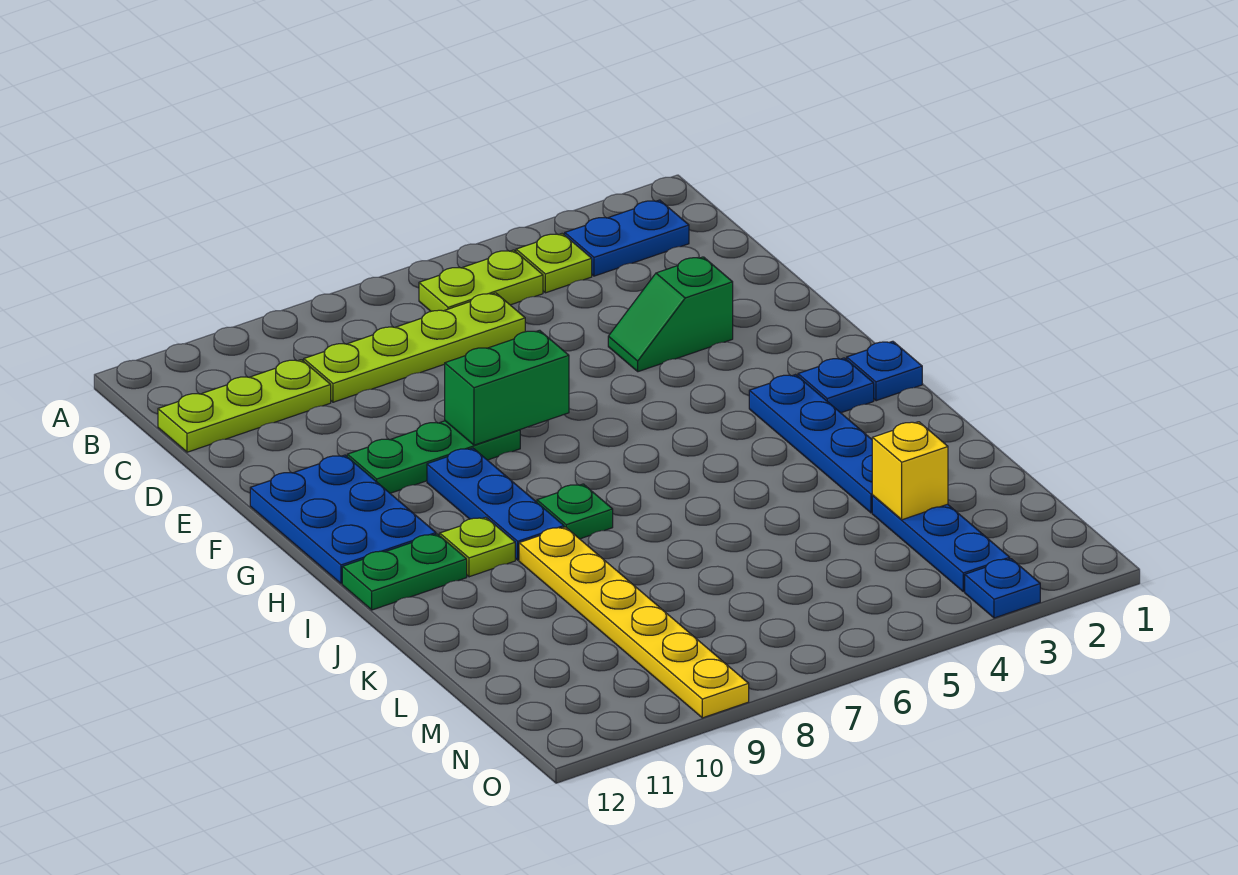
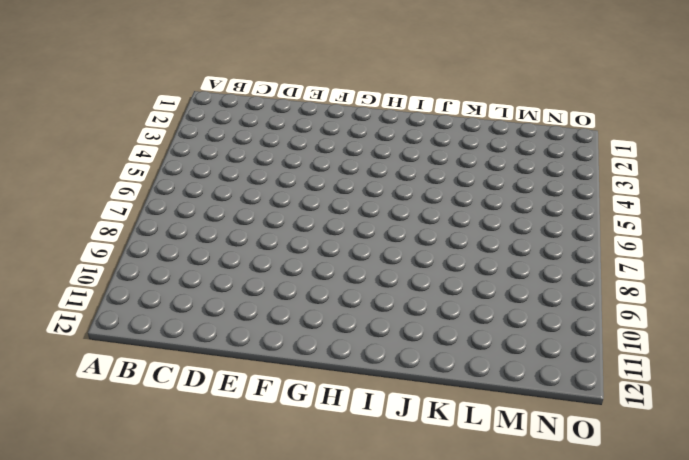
none -> blue 1x2 plate [565,200,689,276]
none -> lime 1x1 plate [516,233,592,293]
none -> lime 1x2 plate [419,250,543,311]

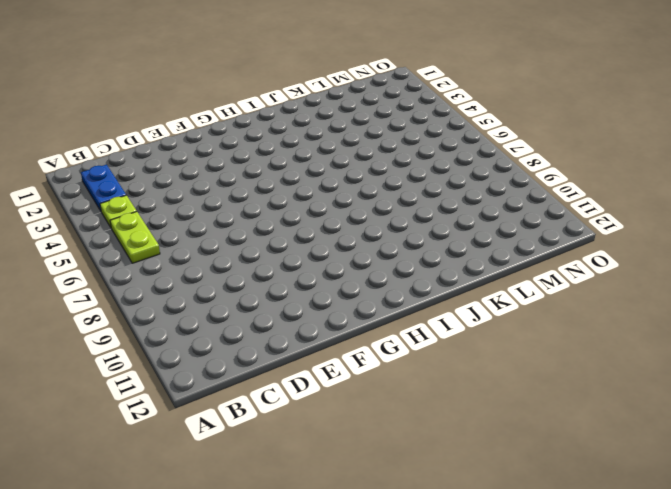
none -> lime 1x4 plate [304,293,525,402]
none -> lime 1x3 plate [158,360,331,452]
none -> green 1x2 slope [608,257,733,372]

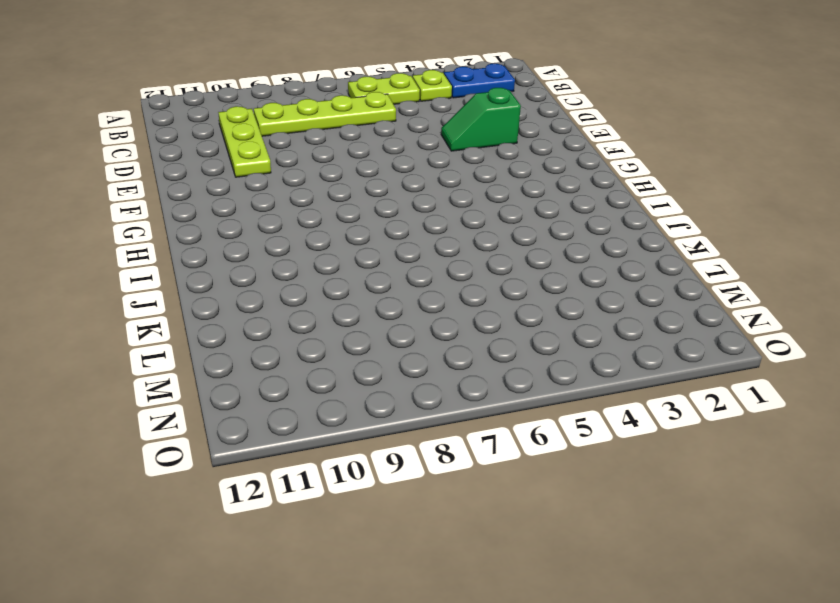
lime 1x3 plate [218,106,271,177] -> lime 1x3 plate turned to [158,360,331,452]
none -> green 1x3 plate [347,421,520,493]
none -> blue 2x3 plate [250,455,436,584]
none -> blue 1x3 plate [427,448,564,560]

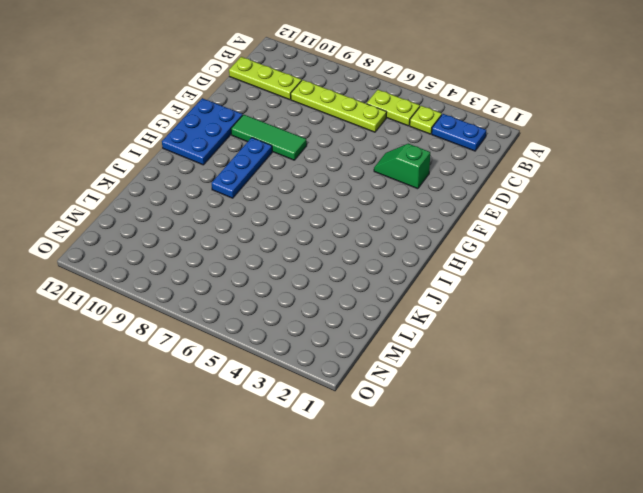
green 1x3 tile [231,115,307,160] -> green 1x3 plate [347,421,520,493]
none -> blue 1x1 plate [847,341,922,401]
none -> blue 1x1 plate [798,358,874,413]
none -> blue 1x4 plate [749,375,873,513]

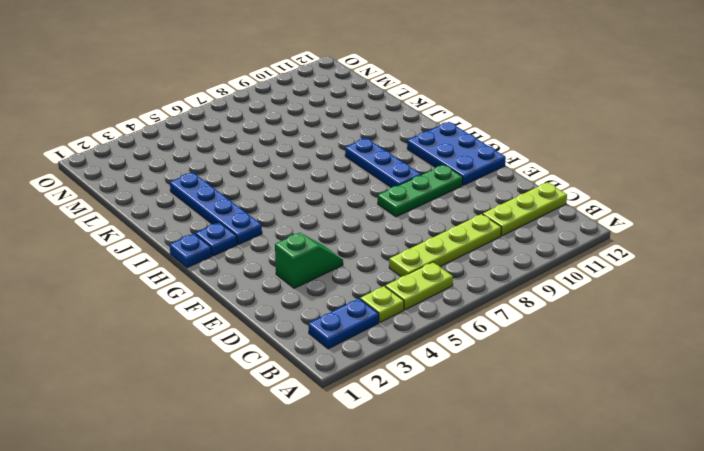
none -> green 1x1 plate [537,484,613,539]
none -> lime 1x1 plate [440,517,515,577]
none -> green 1x2 plate [342,534,467,610]

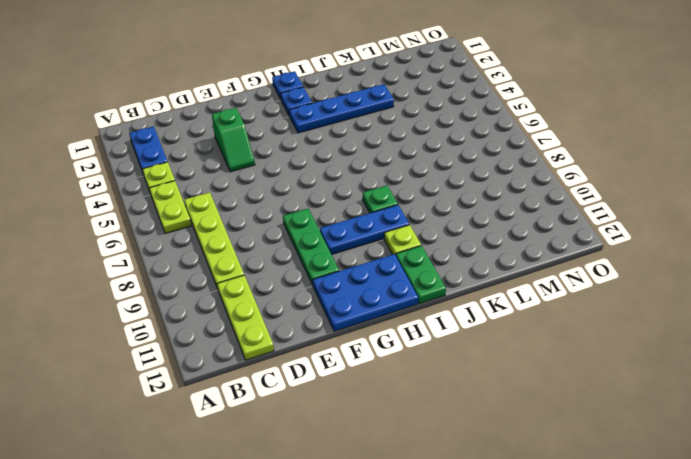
none -> yellow 1x6 plate [519,527,749,718]
none -> blue 1x3 plate [872,496,1010,592]
none -> blue 1x1 plate [965,559,1040,618]

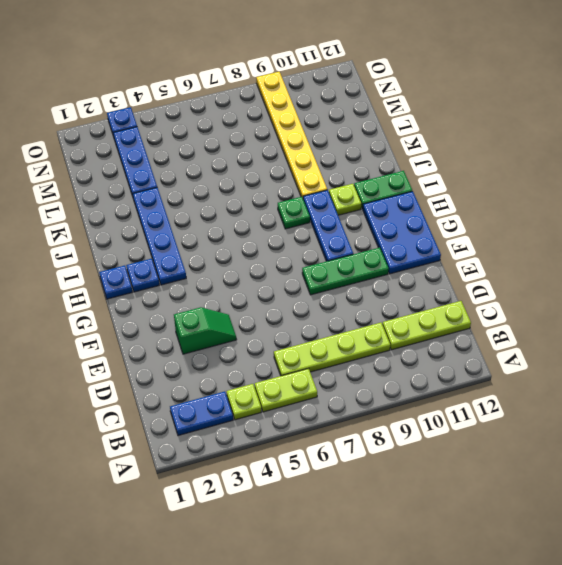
none -> green 1x2 brick [445,330,569,445]
none -> yellow 1x1 brick [872,422,948,520]

